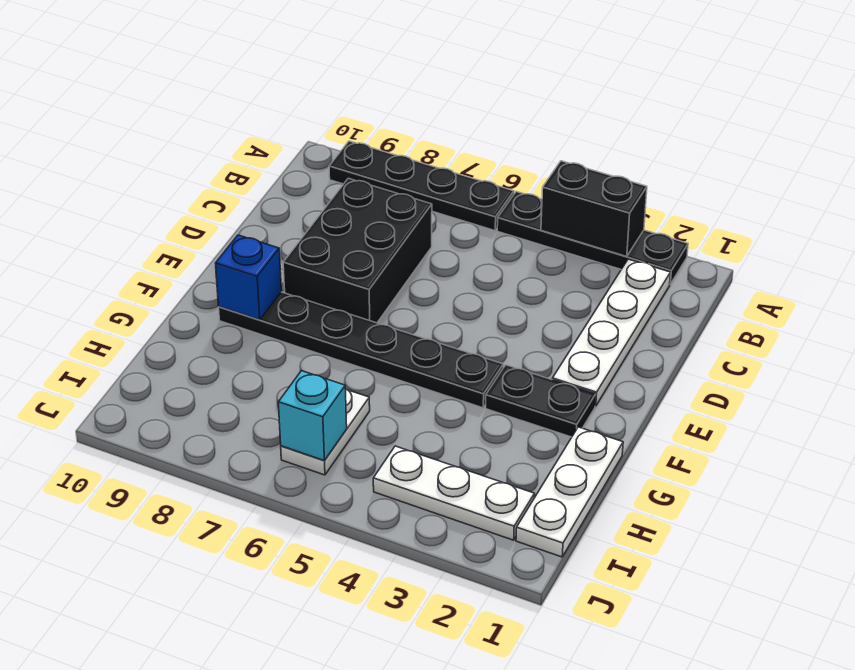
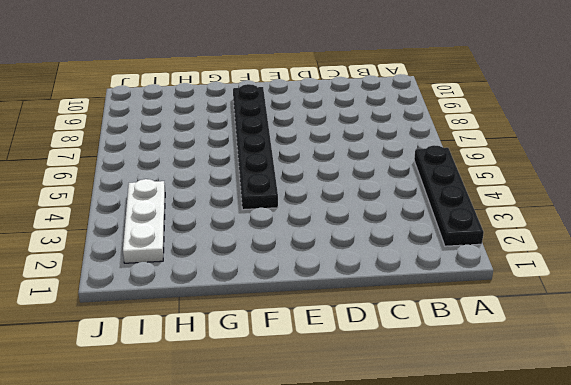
none -> black 1x4 plate [329,141,514,231]
none -> white 1x4 plate [552,259,671,406]
none -> black 2x3 brick [283,178,432,323]

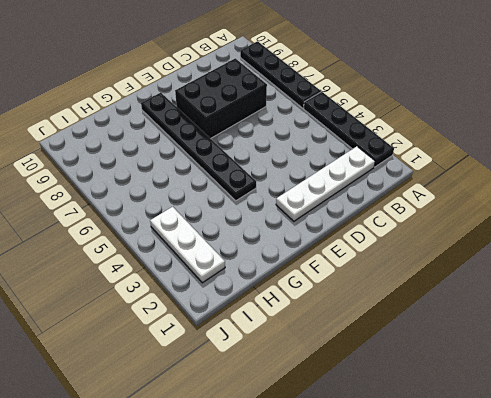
none -> black 1x2 plate [486,365,596,437]
none -> white 1x3 plate [516,427,623,557]
none -> white 1x2 plate [281,389,370,475]

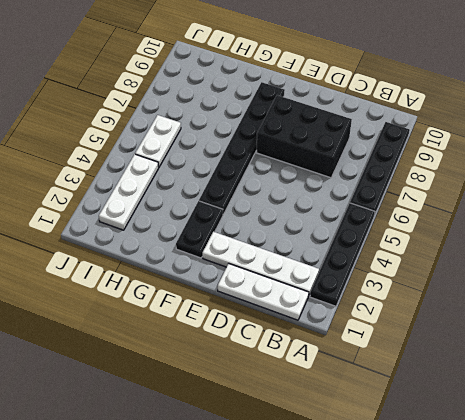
white 1x3 plate [218,264,309,320] -> white 1x3 plate moved to [516,427,623,557]
white 1x2 plate [135,115,181,167] -> white 1x2 plate turned to [281,389,370,475]
none -> black 1x2 brick [541,161,647,257]
none -> blue 1x1 brick [216,235,281,320]
none -> cyan 1x1 brick [278,371,347,461]

